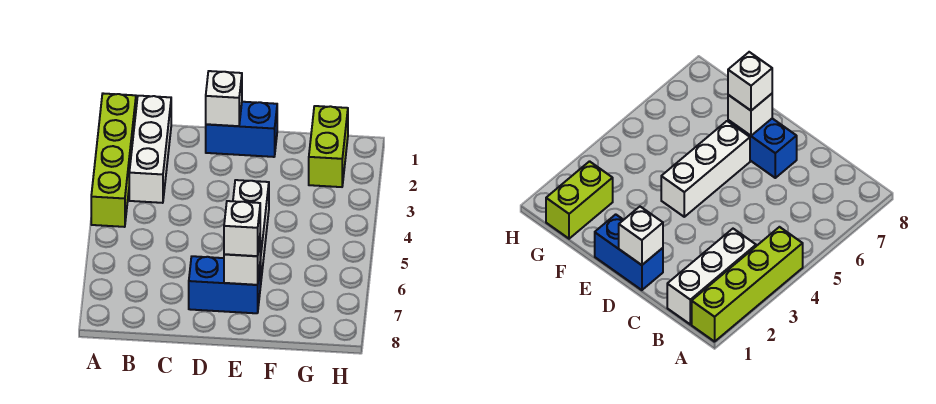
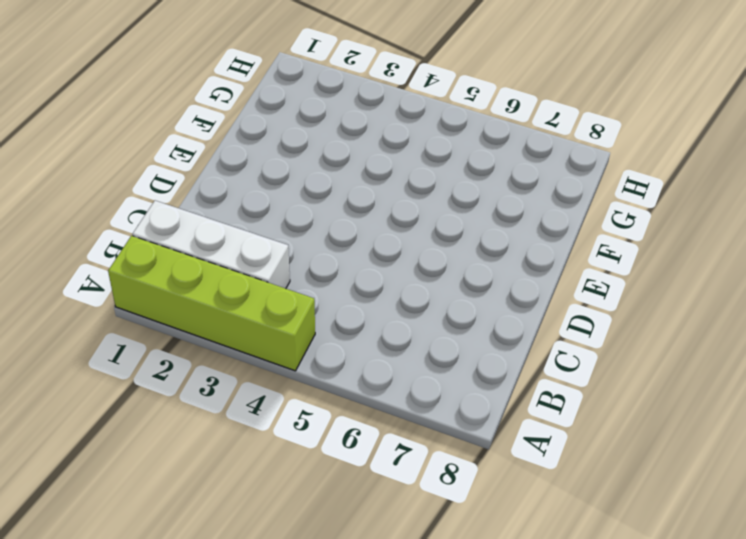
none -> blue 1x2 brick [206,102,277,157]
none -> blue 1x2 brick [189,256,260,313]

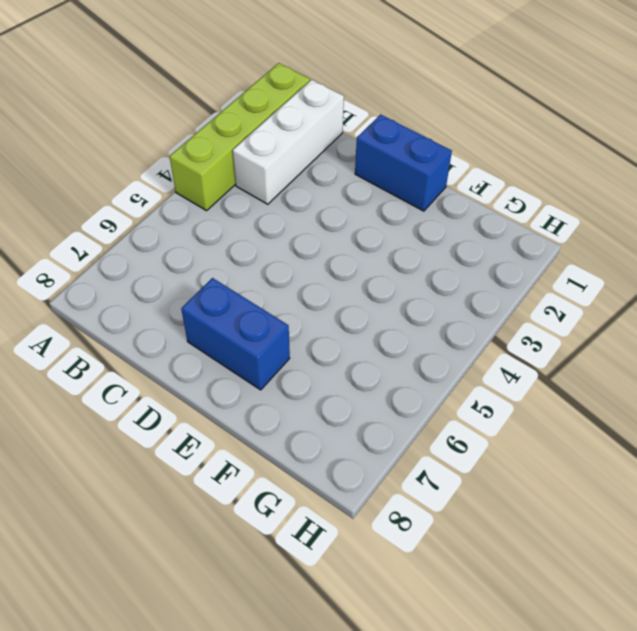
none -> white 1x3 brick [233,180,269,287]
none -> lime 1x2 brick [309,106,348,187]

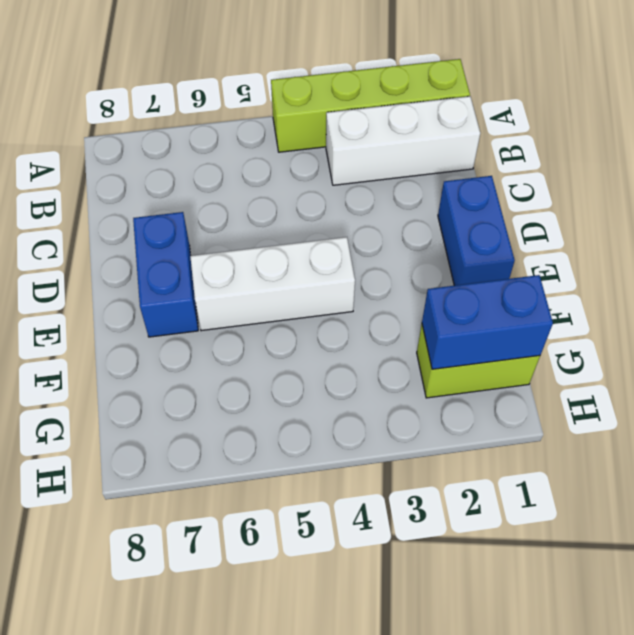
blue 1x2 brick [422,275,553,369] -> none
none -> white 1x1 brick [206,71,242,126]
none -> white 1x1 brick [224,240,260,285]

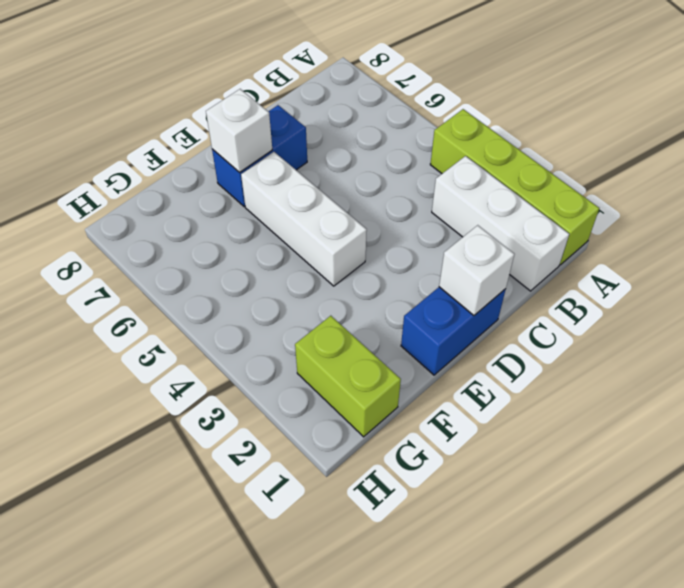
none -> white 1x1 brick [224,201,260,256]

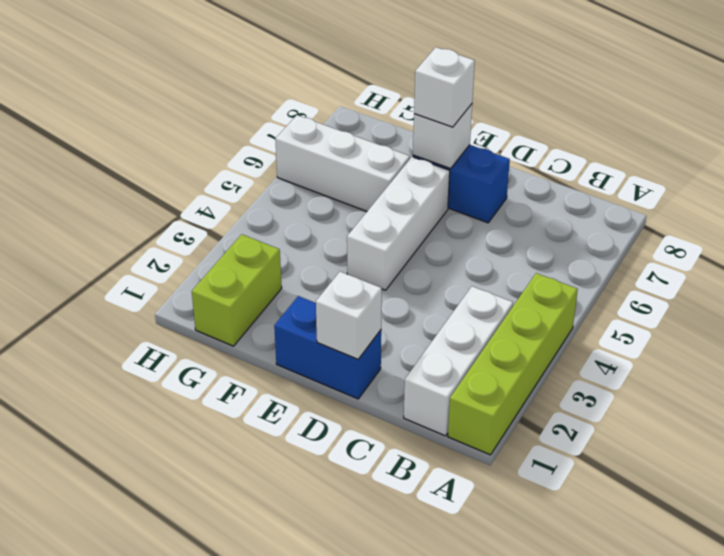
white 1x3 brick [275,115,410,211] -> none

